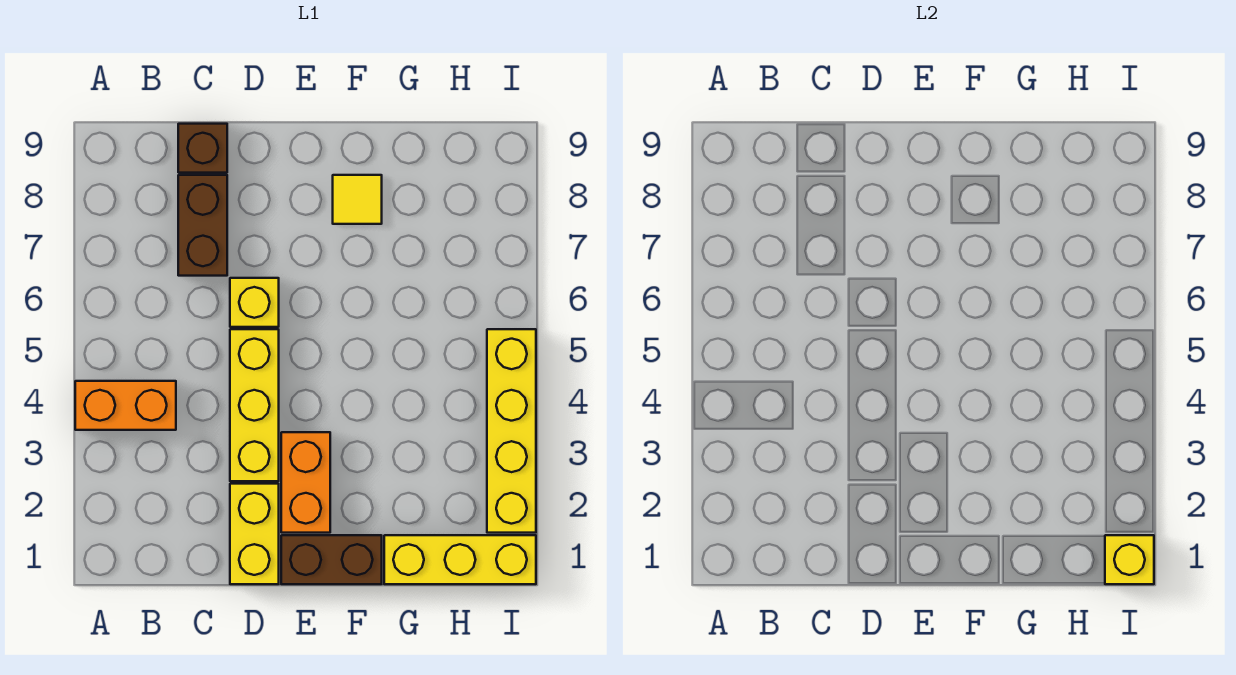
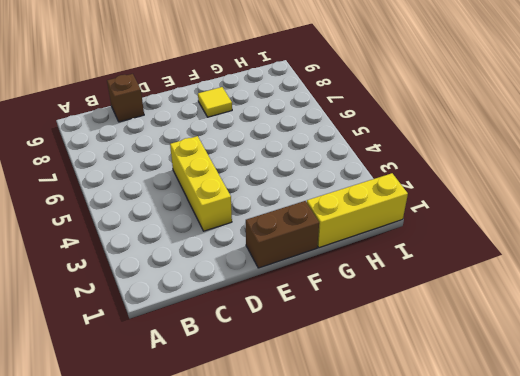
none -> orange 1x2 brick [75,381,176,430]
none -> brown 1x2 brick [178,175,227,276]
none -> yellow 1x2 brick [230,484,279,584]

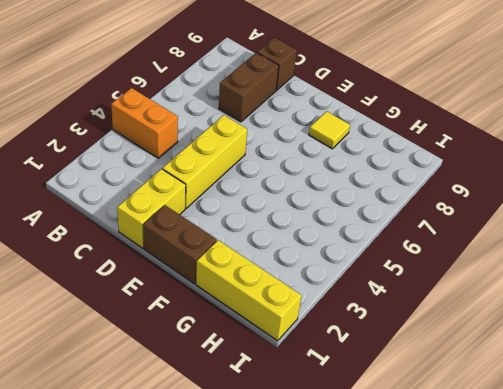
none -> yellow 1x1 brick [230,278,279,327]
none -> orange 1x2 brick [281,432,330,533]
none -> yellow 1x4 brick [487,329,536,533]

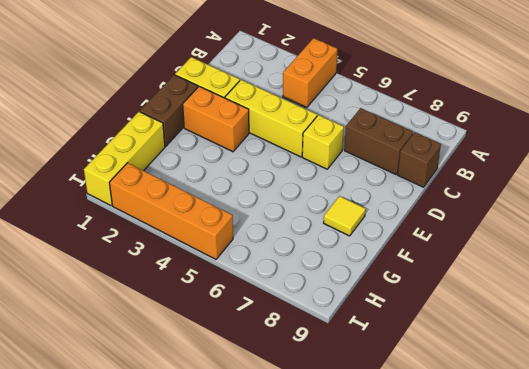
orange 1x4 brick [109,163,233,259] -> yellow 1x4 brick [487,329,536,533]
none -> yellow 1x1 brick [1105,535,1154,584]

